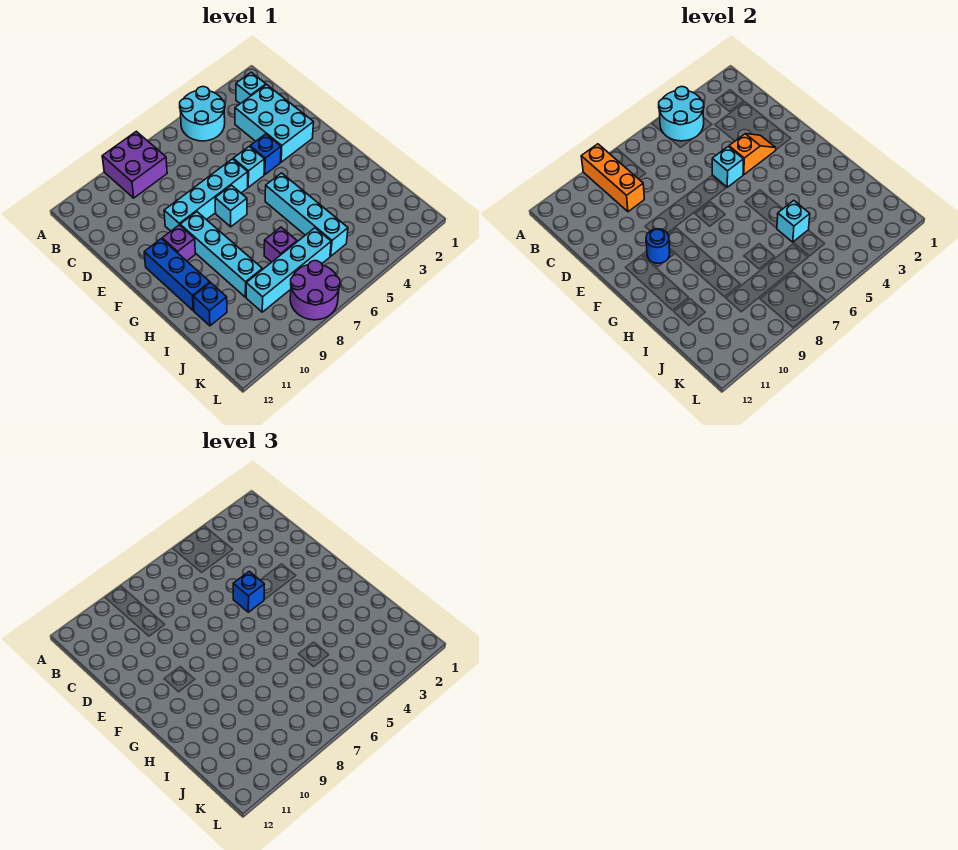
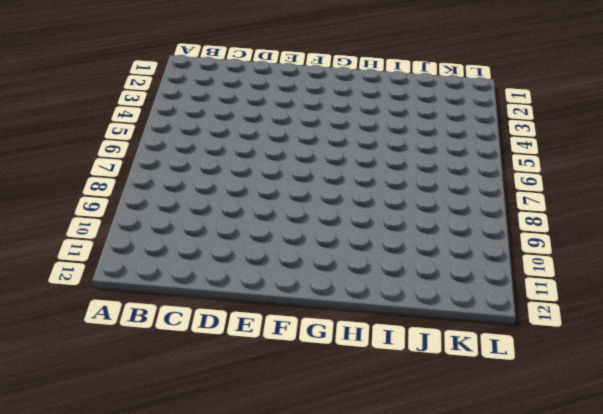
none -> cyan 2x2 round brick [180,87,225,141]
none -> purple 2x2 brick [102,131,167,198]
none -> cyan 1x1 brick [236,72,266,104]

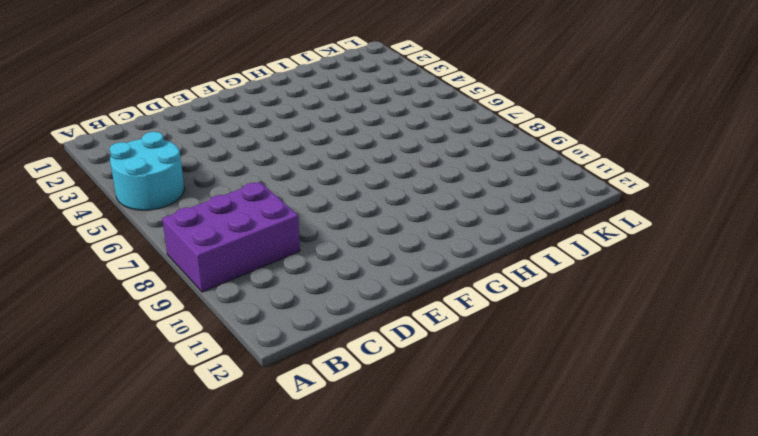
purple 2x3 brick [162,182,300,292] -> purple 2x2 brick [102,131,167,198]
none -> cyan 1x1 brick [236,72,266,104]
none -> cyan 2x3 brick [235,85,314,162]
none -> blue 1x1 brick [250,134,281,175]

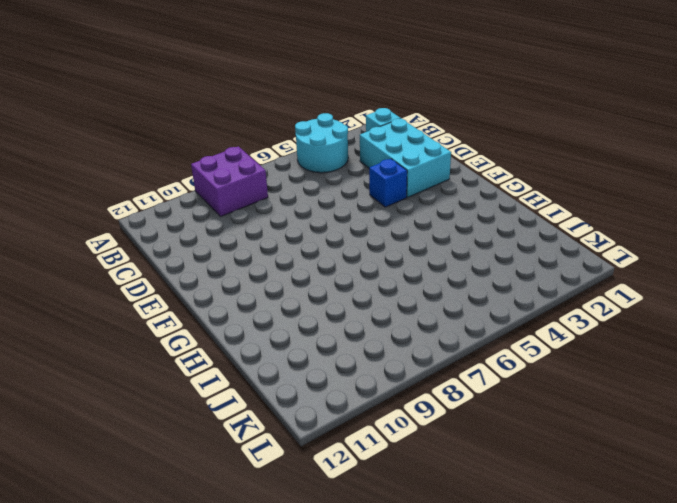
none -> cyan 1x1 brick [233,146,265,187]
none -> cyan 1x4 brick [164,159,248,231]
none -> cyan 1x1 brick [215,185,247,227]

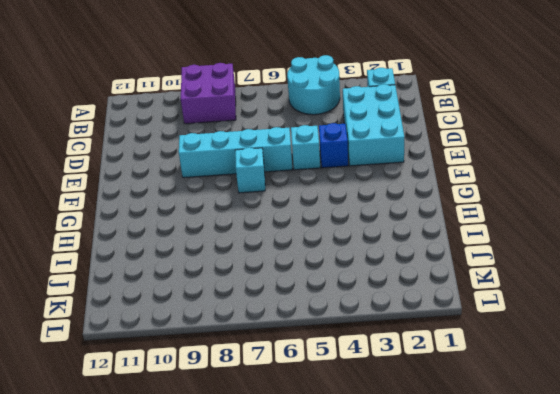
none -> cyan 1x4 brick [180,212,262,297]
none -> purple 1x1 brick [162,225,195,261]
none -> blue 1x3 brick [144,239,210,311]

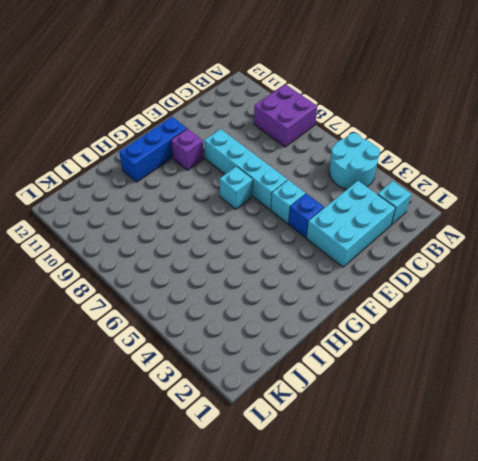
none -> cyan 1x4 brick [180,212,262,297]
none -> cyan 1x4 brick [265,173,348,256]
none -> purple 1x1 brick [264,227,297,262]

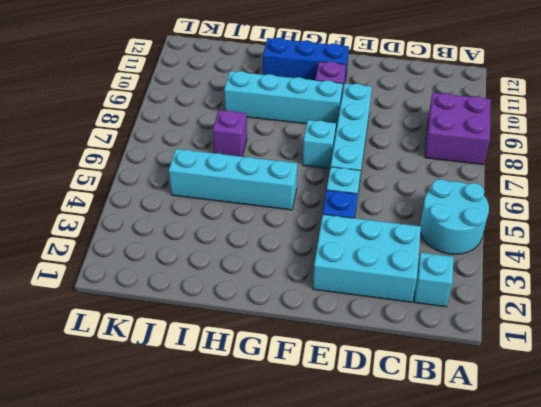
none -> blue 1x1 brick [193,283,227,326]
none -> cyan 1x4 brick [246,228,331,312]
none -> purple 2x2 round brick [290,261,340,320]

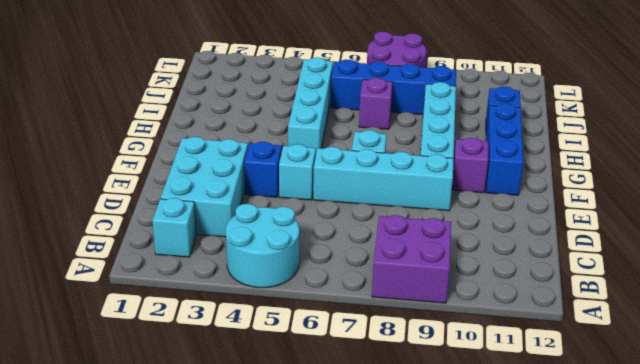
blue 1x4 brick [331,60,457,115] -> cyan 1x4 brick [246,228,331,312]
none -> cyan 2x2 round brick [659,87,704,141]
none -> orange 1x3 brick [581,144,644,212]
none -> orange 1x2 slope [729,134,776,175]

